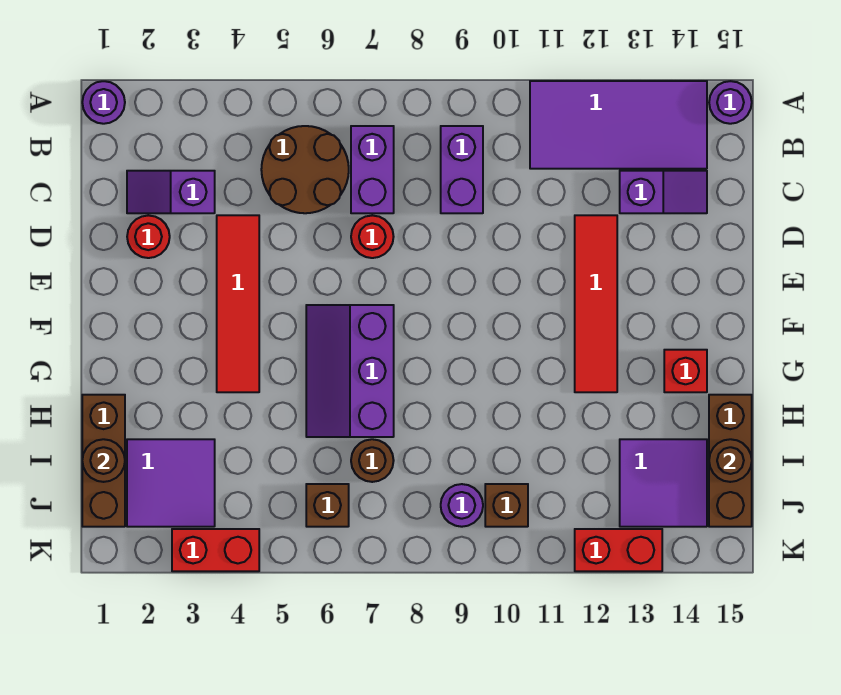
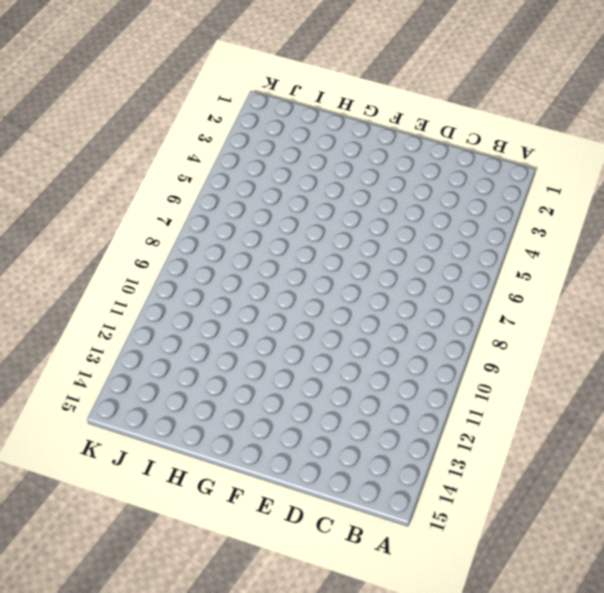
none -> purple 1x1 round brick [82,81,125,124]
none -> purple 2x4 tile [530,81,707,169]
none -> purple 1x1 round brick [709,81,752,124]

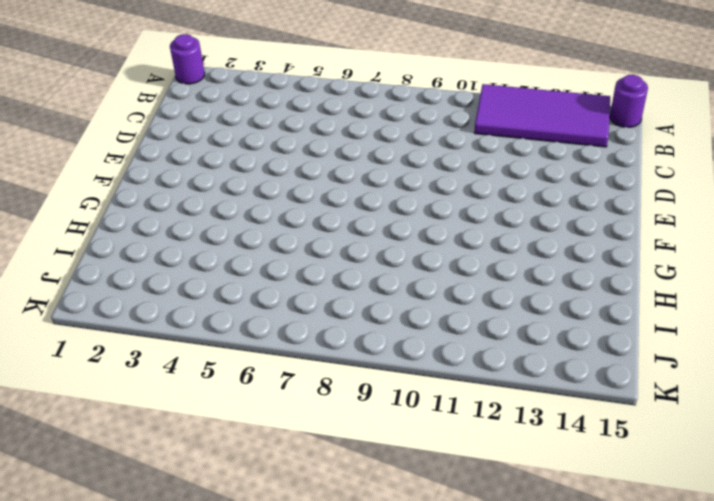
none -> brown 2x2 round brick [261,126,349,213]
none -> purple 1x2 brick [351,126,394,213]
none -> purple 1x2 brick [441,126,483,213]

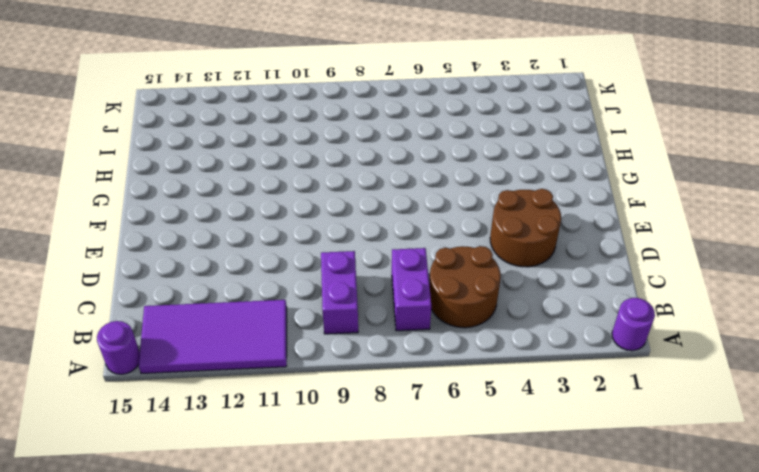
brown 2x2 round brick [490,189,561,267] -> red 1x4 tile [217,215,259,392]
none -> purple 1x2 slope [127,171,215,213]
none -> purple 1x2 slope [620,171,707,213]
none -> red 1x1 round brick [127,215,170,258]

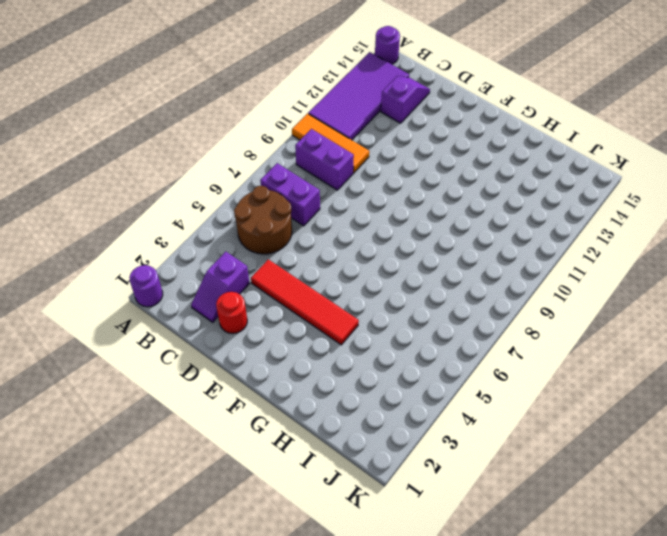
orange 1x3 tile [292,114,369,173] -> none
none -> red 1x1 round brick [351,215,394,258]
none -> red 1x4 tile [575,215,617,392]
none -> purple 2x3 slope [306,305,394,437]

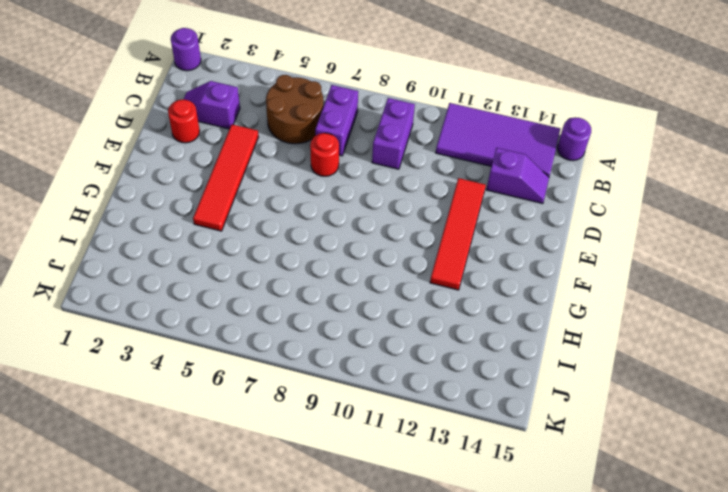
none -> purple 2x3 slope [306,305,394,437]
none -> red 1x1 brick [664,350,707,392]
none -> brown 1x3 brick [82,395,125,527]

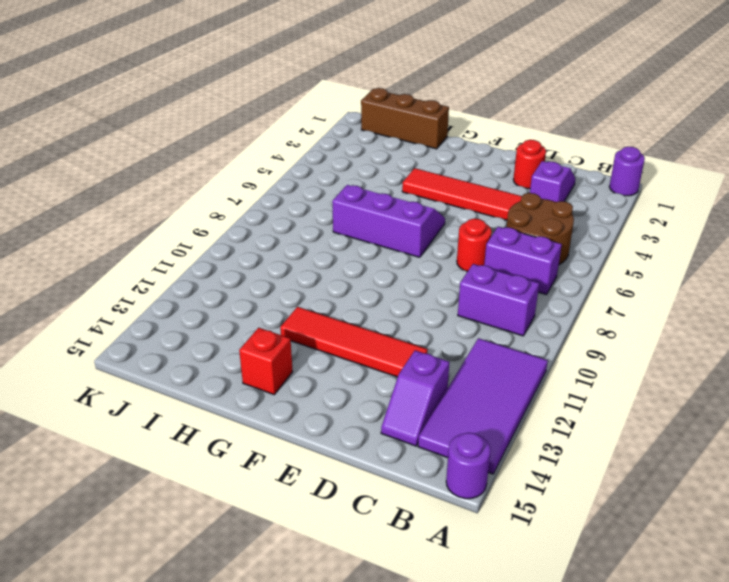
none -> brown 1x3 brick [709,395,752,527]
none -> purple 2x2 tile [127,439,215,527]
none -> brown 1x1 round brick [351,439,394,482]

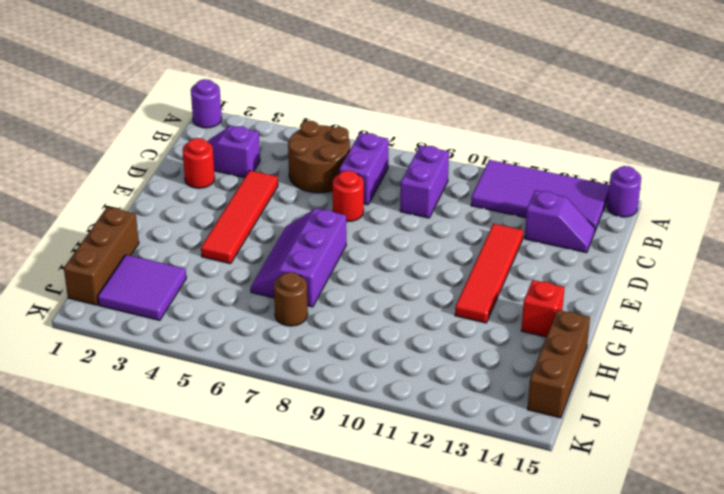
none -> purple 2x2 tile [620,439,707,527]
none -> brown 1x1 brick [306,484,349,527]
none -> purple 1x1 round brick [441,484,483,527]

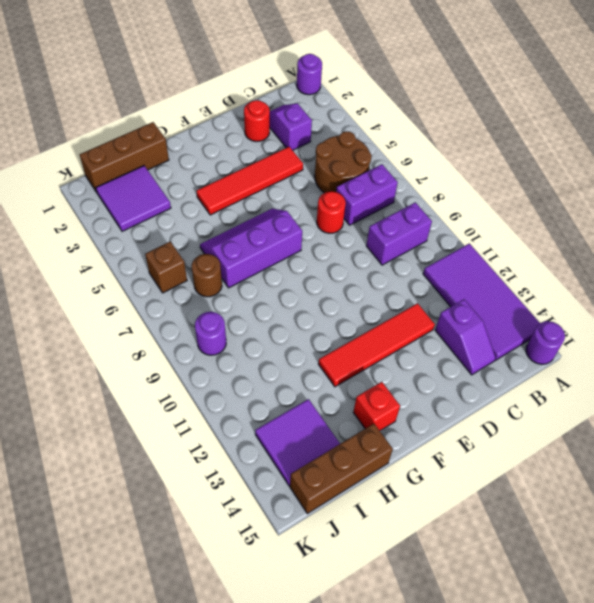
none -> brown 1x1 brick [485,484,528,527]
none -> red 1x2 brick [172,529,259,571]
none -> red 1x2 brick [575,529,662,571]

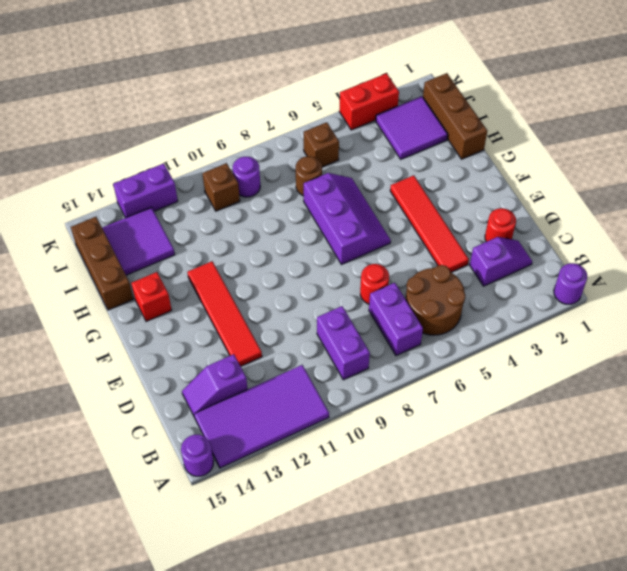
purple 1x2 brick [113,163,178,218] -> red 1x2 brick [575,529,662,571]
none -> brown 1x1 round brick [82,439,125,482]
none -> brown 1x1 round brick [709,439,752,482]

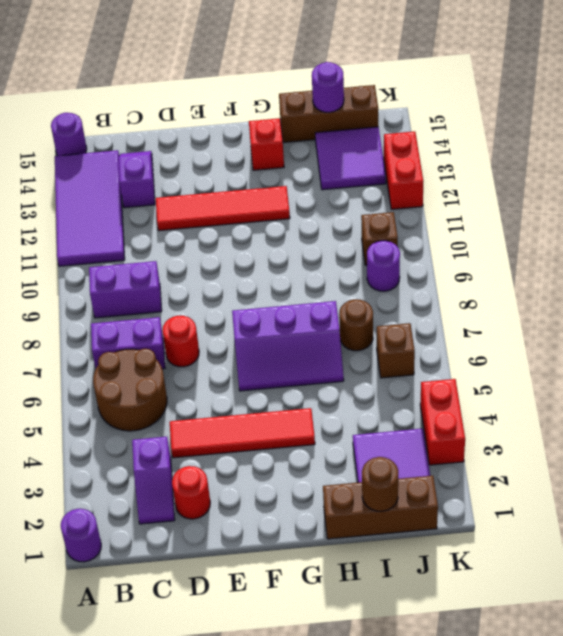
purple 1x1 round brick [312,62,344,112] -> brown 1x1 round brick [709,439,752,482]

